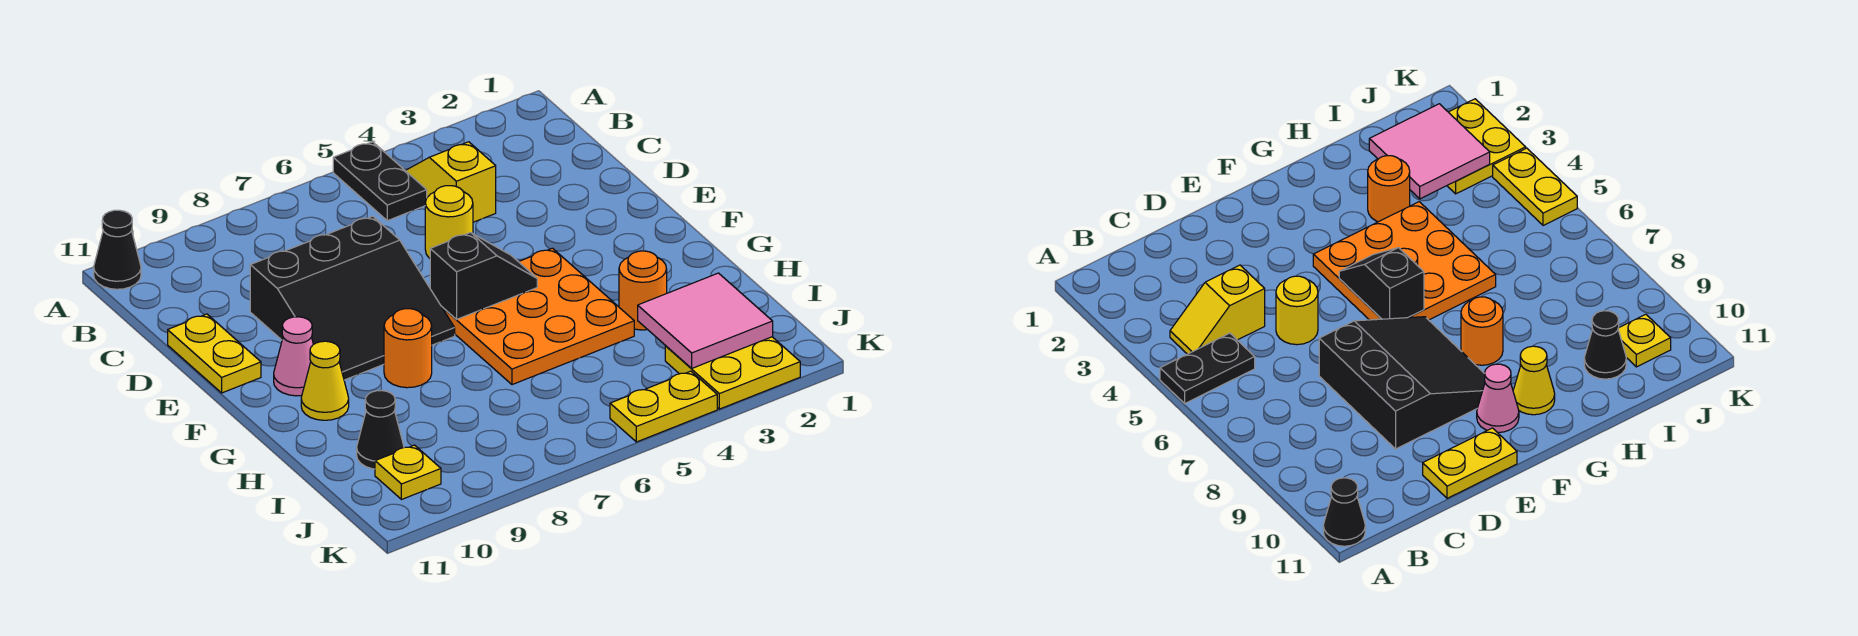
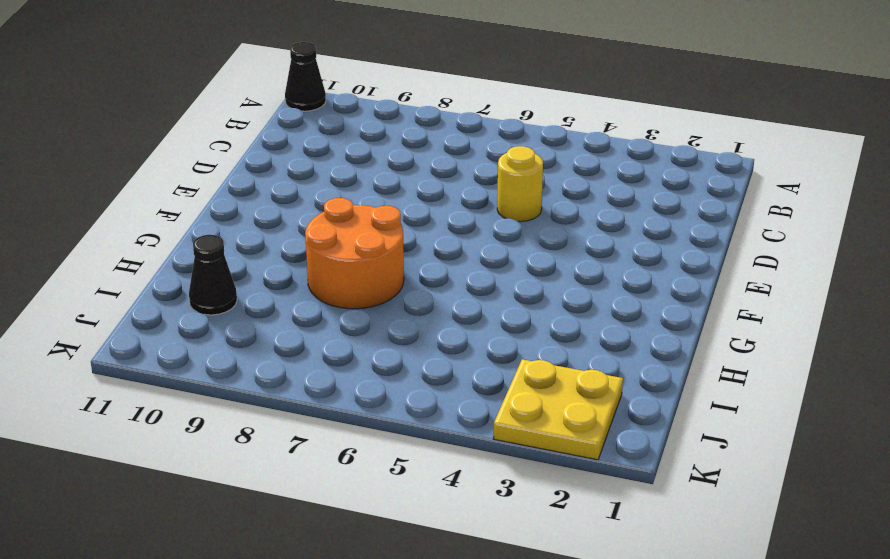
orange 2x2 round brick [305,198,404,309] -> orange 1x1 round brick [384,309,432,388]
none -> black 1x2 plate [333,142,427,221]
none -> yellow 1x2 slope [405,142,496,222]
none -> black 3x3 slope [250,216,455,380]

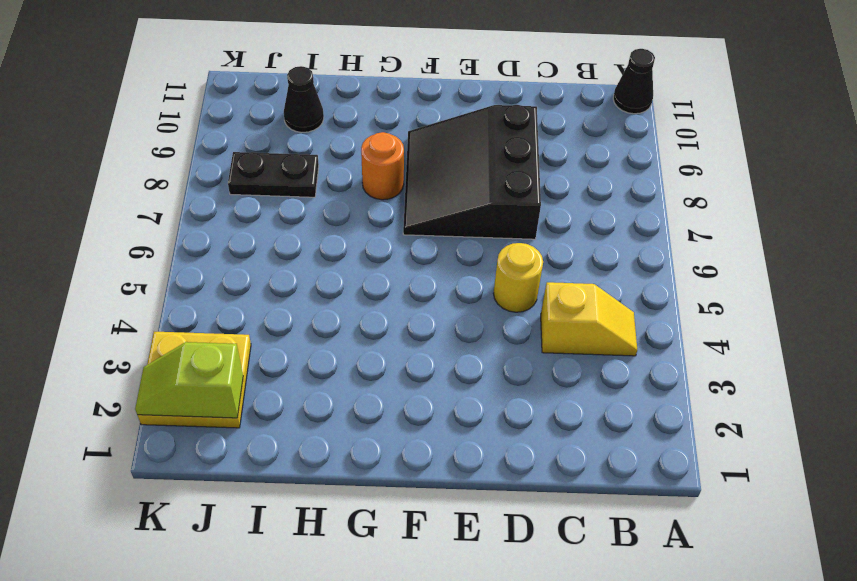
black 1x2 plate [228,152,319,197] -> black 1x2 plate moved to [333,142,427,221]
lime 1x2 slope [135,342,243,418] -> pink 2x2 tile [638,273,773,369]
none -> yellow 1x2 plate [168,314,261,393]
none -> orange 3x3 plate [441,248,634,385]
none -> pink 1x1 cone [274,317,313,396]

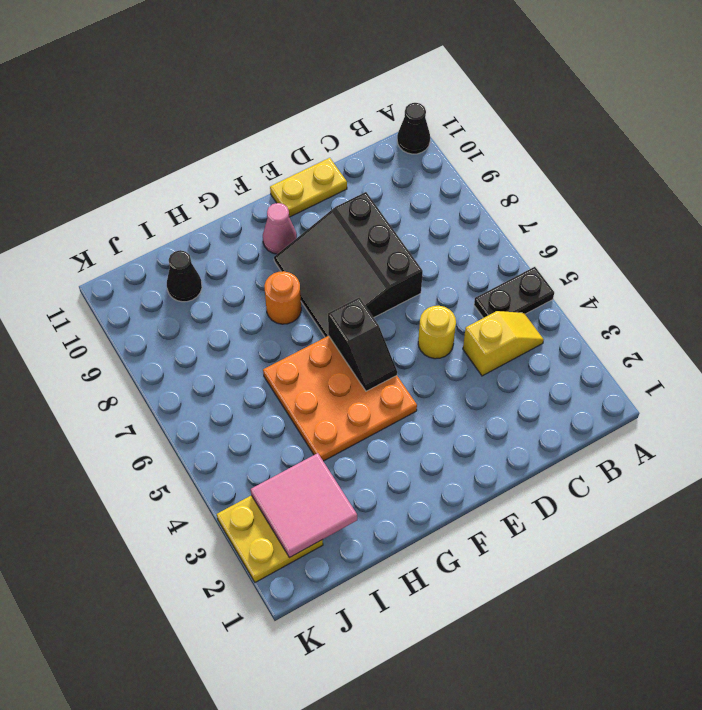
none -> yellow 1x1 cone [301,341,349,420]
none -> orange 1x1 round brick [619,251,667,330]
none -> yellow 1x1 plate [375,445,441,500]

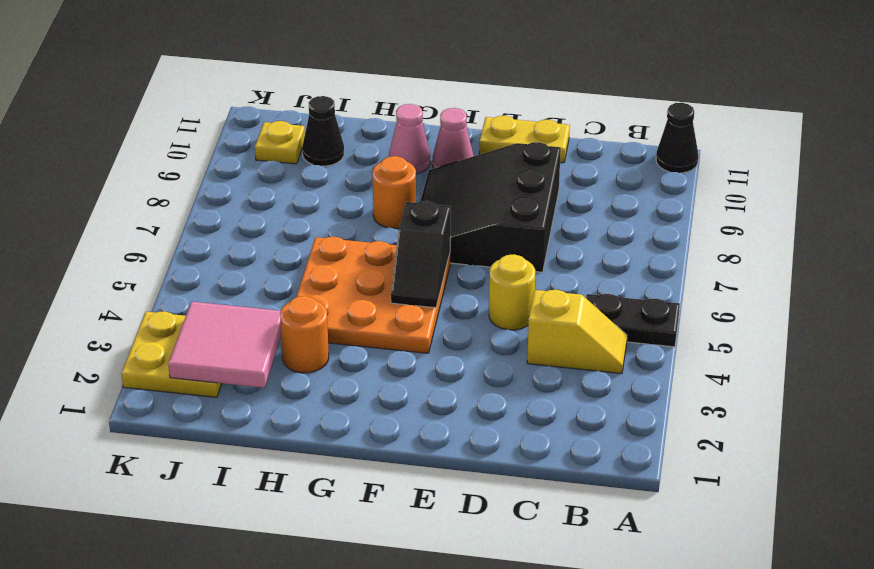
pink 1x1 cone [389,104,430,174] -> yellow 1x1 cone [301,341,349,420]
none -> yellow 1x2 plate [610,371,717,442]

